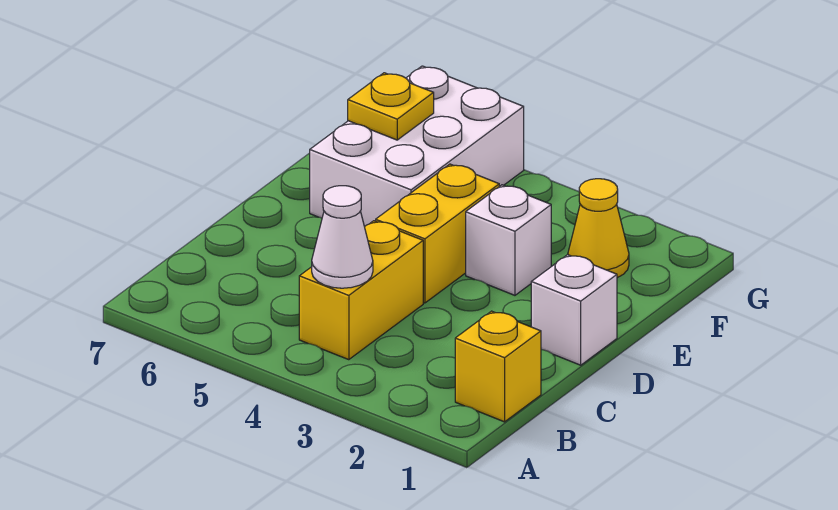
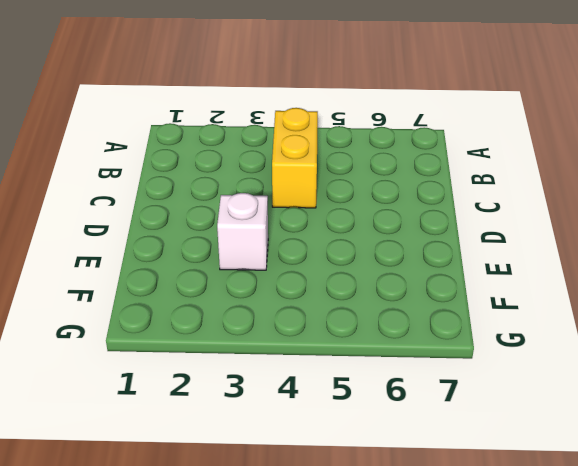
none -> yellow 1x1 brick [455,311,541,422]
none -> white 1x1 brick [531,255,617,365]

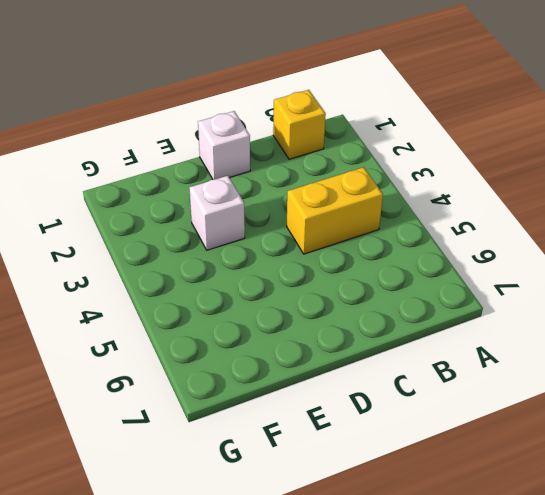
none -> yellow 1x2 brick [376,164,499,303]
none -> white 2x3 brick [310,66,524,227]

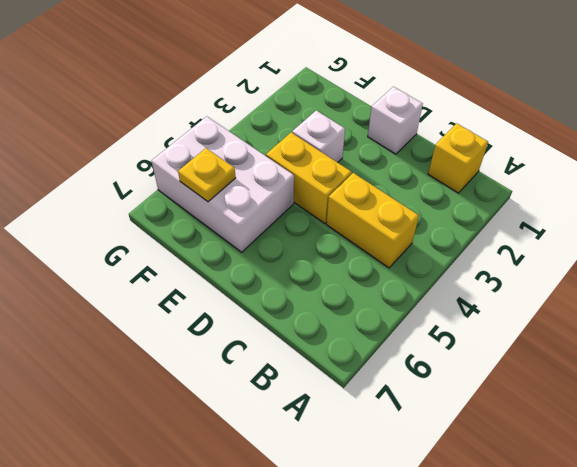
none -> yellow 1x1 cone [568,179,629,278]
none -> white 1x1 cone [312,186,373,288]

